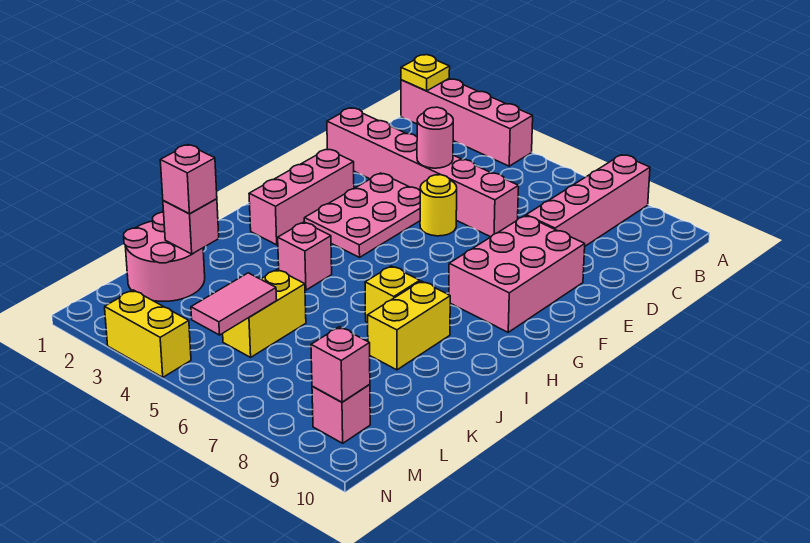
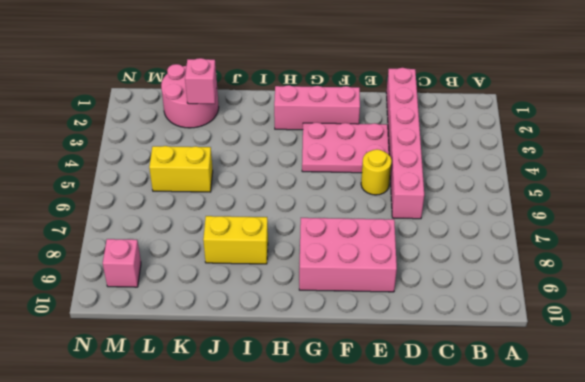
none -> pink 1x4 brick [401,79,533,166]
none -> pink 1x4 brick [526,155,650,246]
none -> pink 1x1 brick [278,222,332,290]

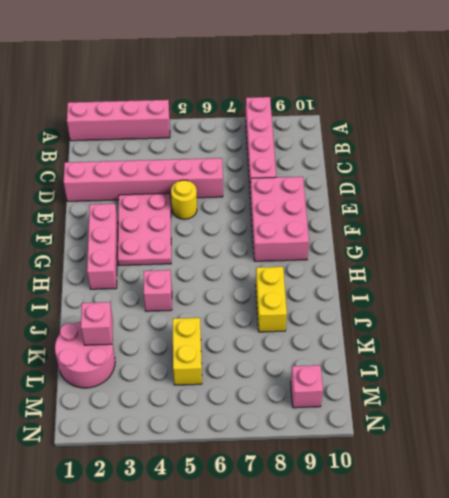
none -> yellow 1x1 brick [365,266,420,322]
none -> yellow 1x2 brick [105,290,191,377]
none -> yellow 1x1 plate [401,55,450,91]

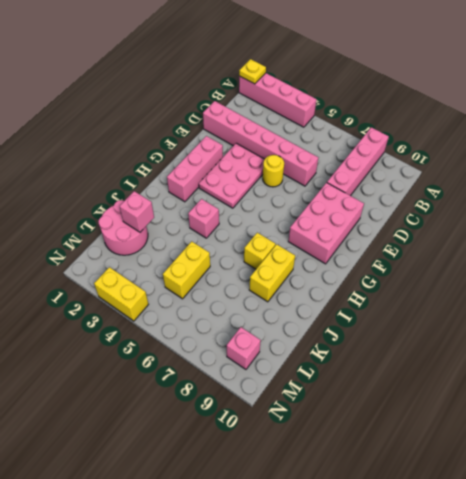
none -> pink 1x1 round brick [417,107,453,168]
none -> pink 1x2 tile [191,273,277,335]
none -> pink 1x1 brick [311,327,370,402]

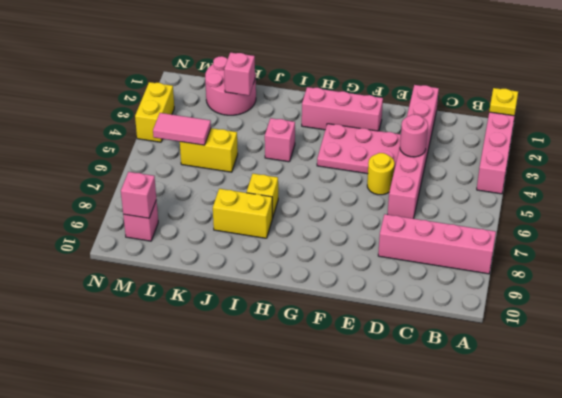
none -> pink 2x3 brick [449,216,585,332]
none -> pink 1x1 brick [160,145,217,214]

